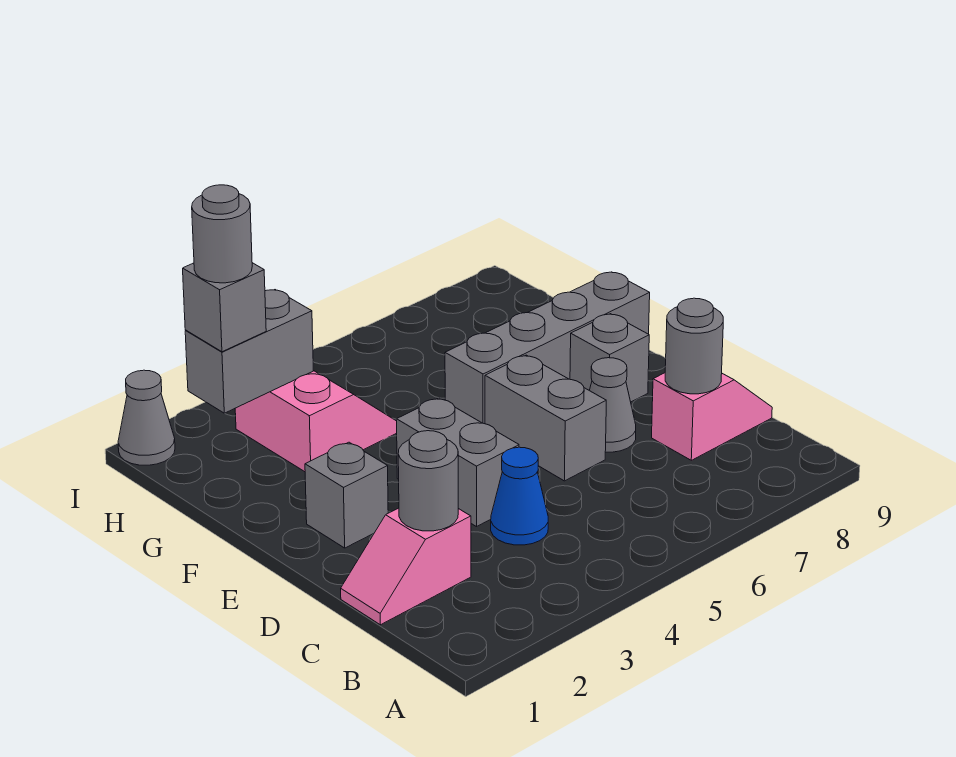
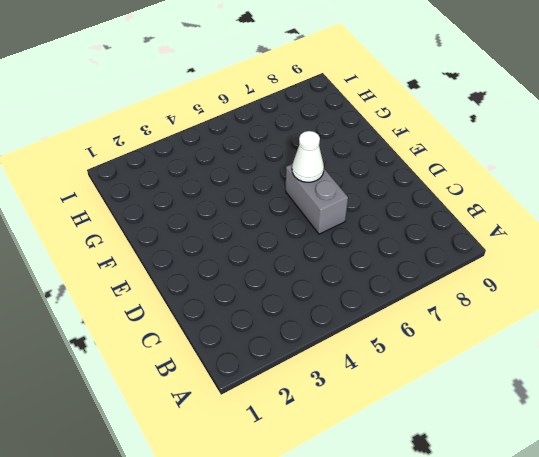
white 1x1 cone [292,131,324,182] -> none
none -> pink 1x2 slope [341,508,471,625]
none -> blue 1x1 cone [491,447,548,545]
none -> pink 1x2 slope [652,373,772,460]

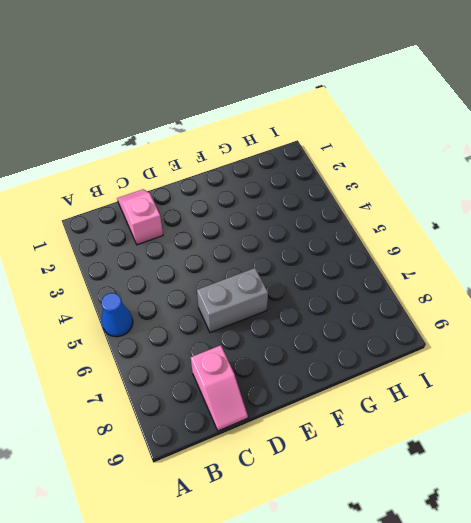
blue 1x1 cone [101,293,133,337] -> blue 1x1 cone moved to [491,447,548,545]
none -> grey 1x2 brick [397,398,519,527]
none -> grey 1x1 cone [589,358,636,452]
none -> grey 1x1 brick [305,442,388,548]

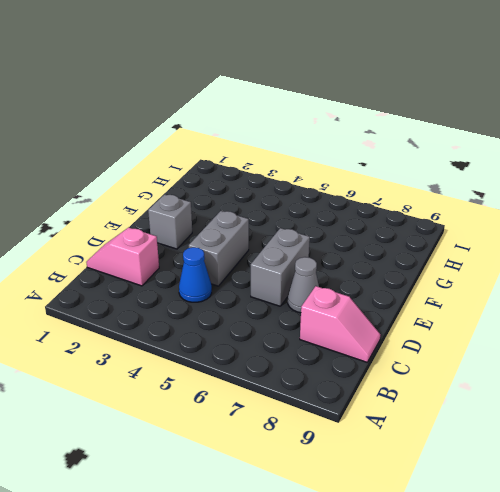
none -> grey 1x1 brick [570,314,649,402]
none -> grey 1x4 brick [445,272,650,424]
none -> pink 2x2 slope [235,371,397,472]

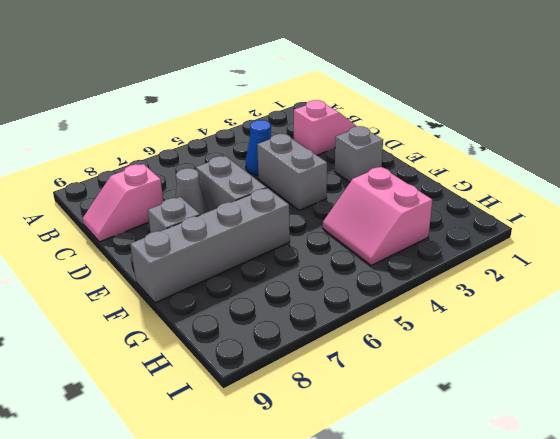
none -> grey 1x1 cone [118,370,175,465]
none -> grey 1x1 round brick [398,431,458,531]
none -> grey 1x1 round brick [665,298,723,394]

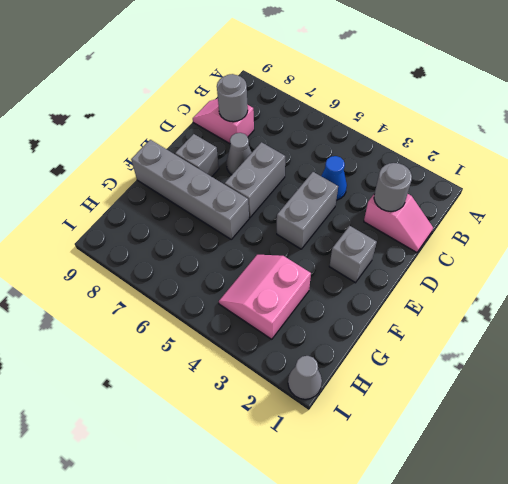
none -> grey 1x2 brick [185,290,313,413]
none -> grey 1x1 brick [183,263,266,352]
none -> grey 1x1 round brick [192,185,252,283]

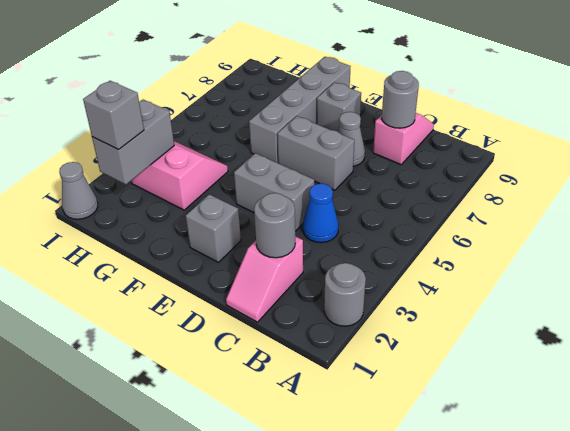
grey 1x1 round brick [324,263,366,326] -> grey 1x1 round brick moved to [192,185,252,283]

